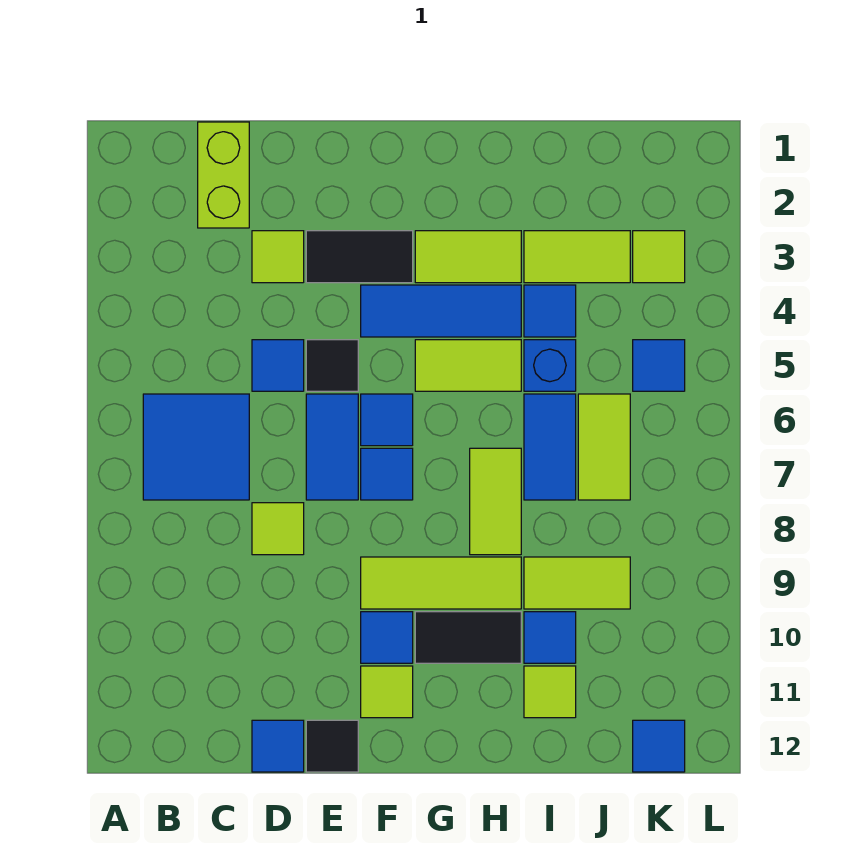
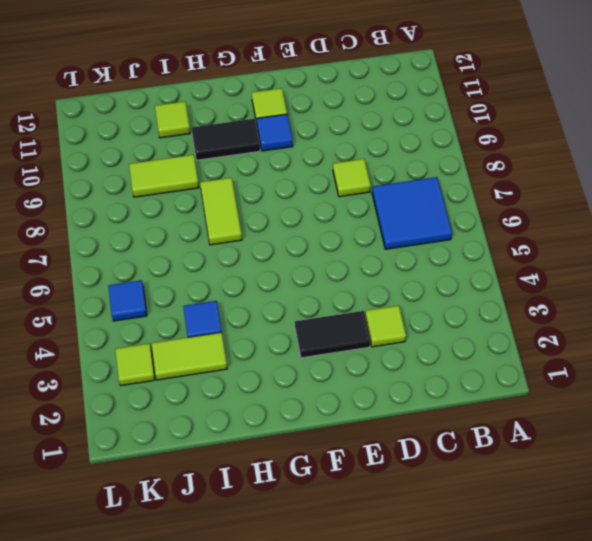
none -> lime 1x2 brick [198,122,249,228]
none -> blue 1x1 tile [252,340,304,391]
none -> blue 1x1 tile [252,720,304,772]
none -> black 1x1 tile [306,340,358,391]

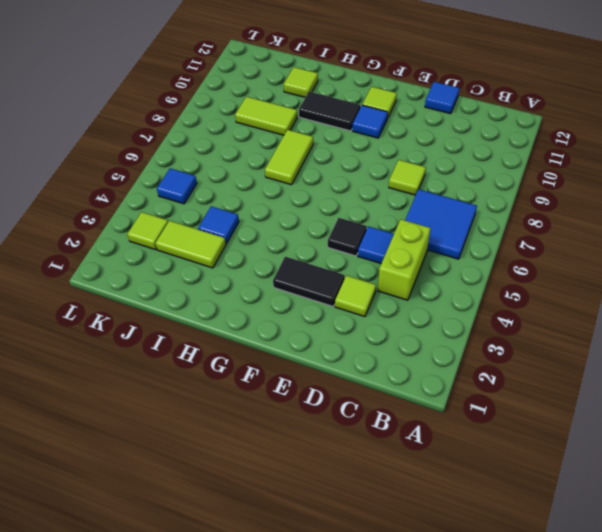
lime 1x2 brick [378,219,430,300] -> lime 1x2 brick moved to [198,122,249,228]
none -> blue 1x2 tile [306,394,358,500]
none -> black 1x1 tile [306,720,358,772]
none -> blue 1x3 tile [361,285,521,337]
none -> blue 1x1 tile [361,394,413,446]

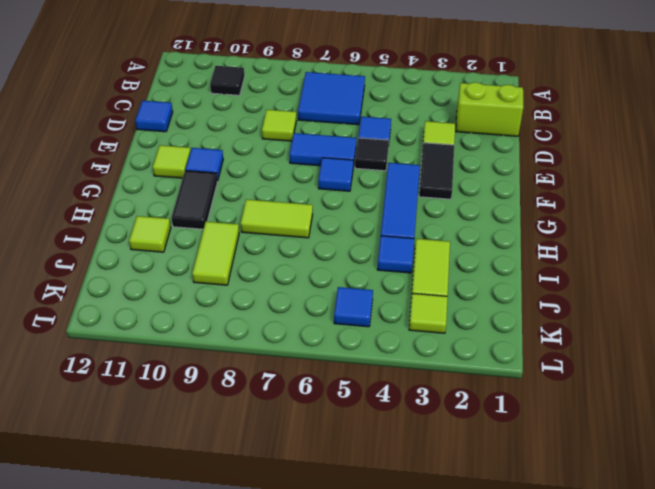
black 1x1 tile [210,66,245,95] -> black 1x1 tile moved to [306,720,358,772]
none -> blue 1x1 tile [361,448,413,500]
none -> lime 1x3 tile [361,557,521,609]
none -> lime 1x2 tile [415,231,521,283]
none -> lime 1x2 tile [415,340,521,391]

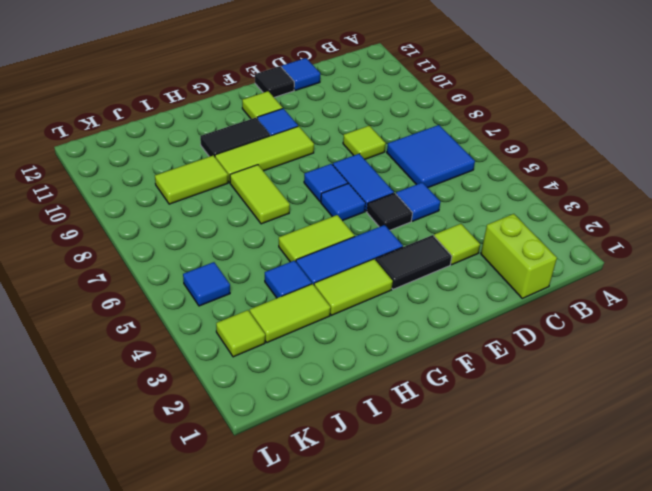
none -> blue 1x1 brick [524,340,576,391]
none -> blue 1x2 tile [524,394,576,500]
none -> blue 1x1 tile [524,612,576,663]
none -> lime 1x1 tile [524,666,576,718]

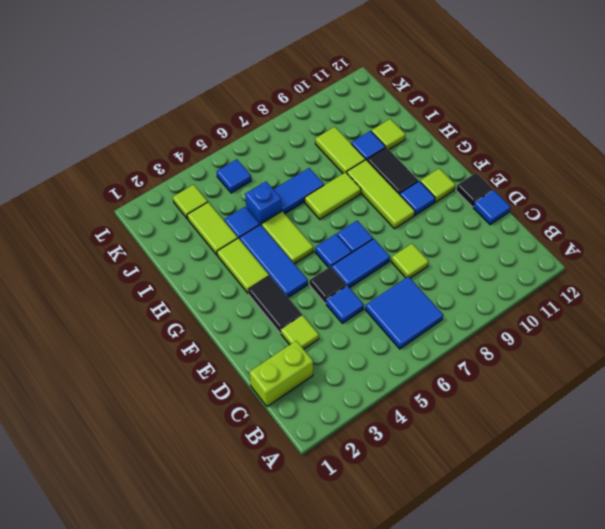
none -> lime 1x2 tile [578,394,630,500]
none -> blue 1x1 tile [633,720,685,772]

